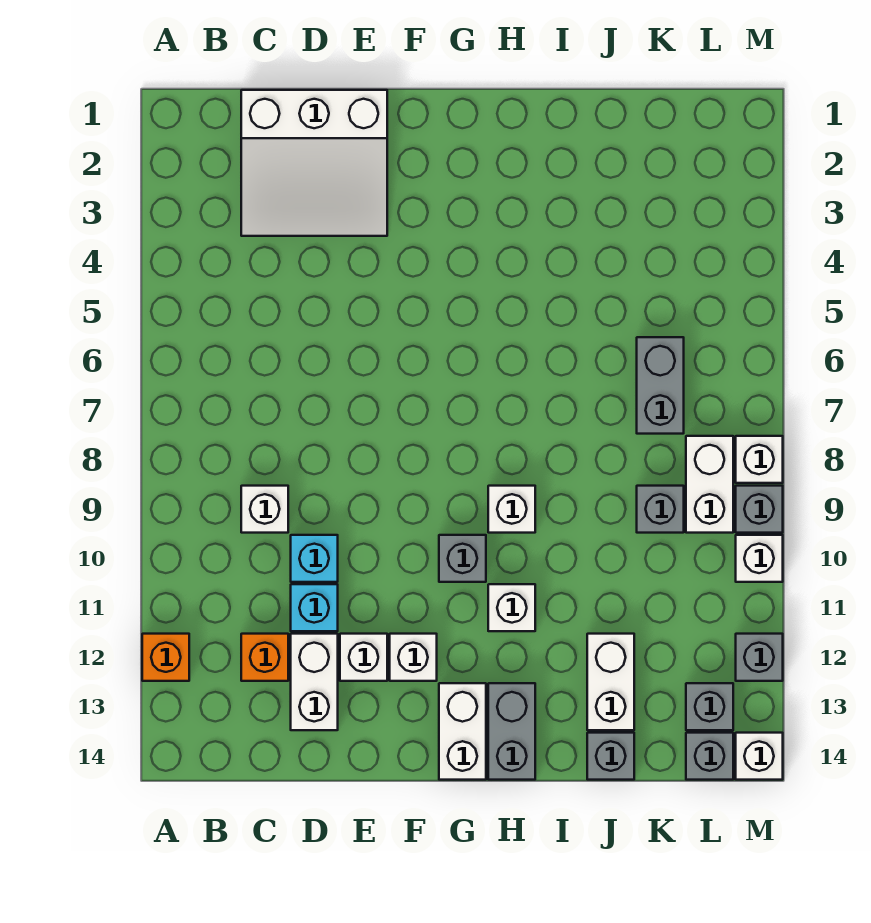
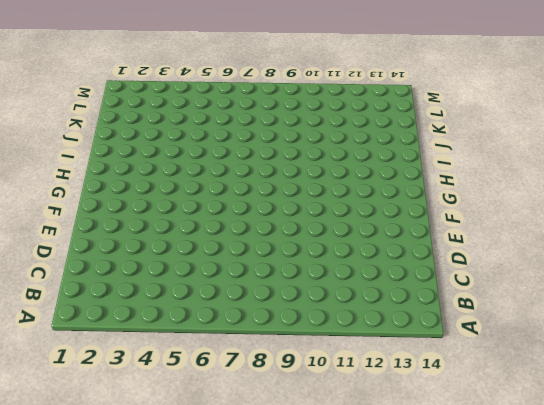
none -> orange 1x1 brick [142,634,189,681]
none -> white 3x3 slope [241,90,387,236]
none -> white 1x1 brick [241,486,288,533]

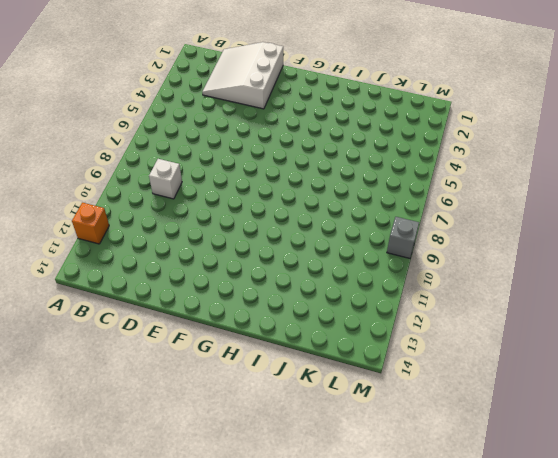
white 3x3 slope [202,42,283,109] -> white 3x3 slope turned to [241,90,387,236]
none -> orange 1x1 brick [241,634,288,681]
none -> cyan 1x1 brick [291,535,338,582]
none -> cyan 1x1 brick [291,584,338,631]

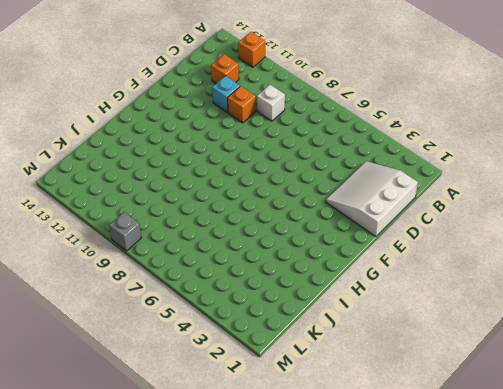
orange 1x1 brick [228,86,256,123] -> cyan 1x1 brick [291,535,338,582]
none -> white 1x2 brick [291,634,338,730]
none -> white 1x1 brick [340,634,387,681]
none -> white 1x1 brick [390,634,437,681]

